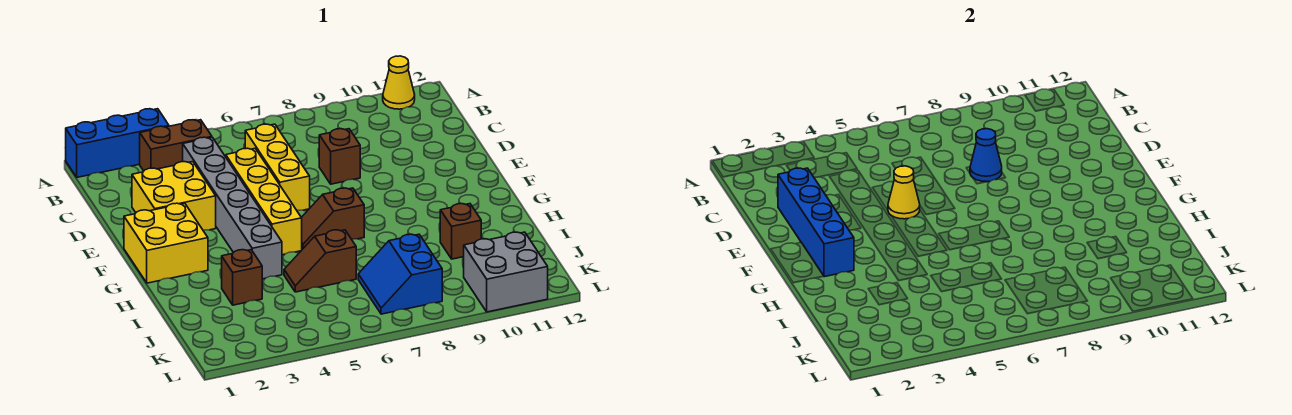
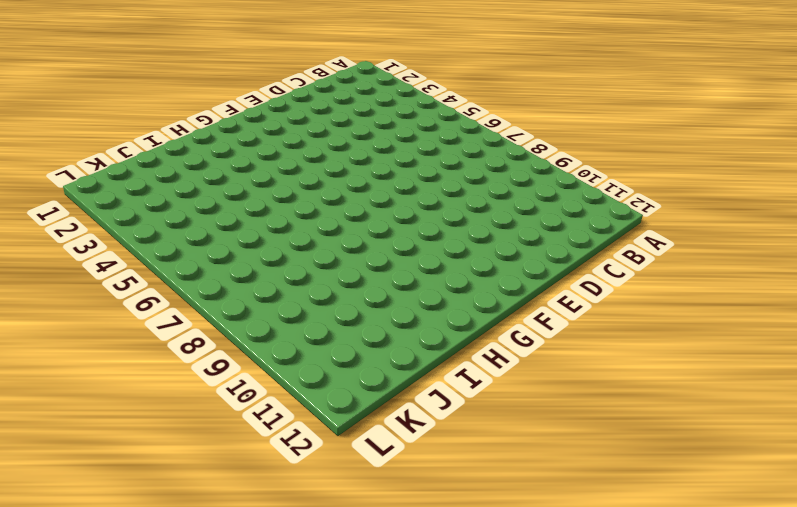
none -> blue 1x3 brick [66,109,169,177]
none -> yellow 1x1 cone [383,56,415,109]
none -> brown 1x2 brick [140,120,212,171]

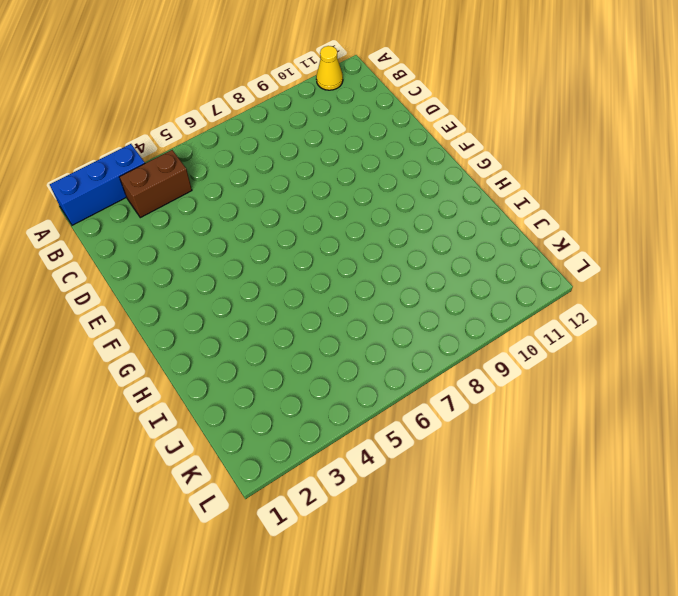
none -> grey 1x6 brick [183,137,282,279]
none -> yellow 1x3 brick [245,124,310,210]
none -> yellow 2x2 brick [132,162,216,230]

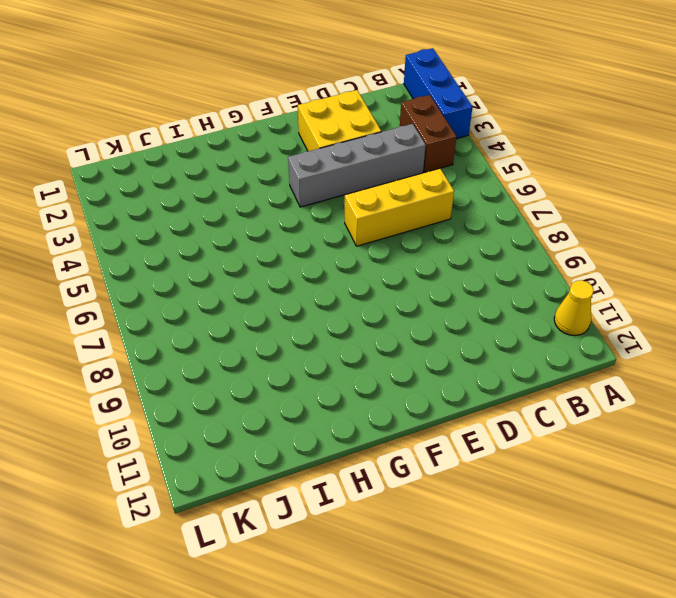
grey 1x4 brick [288,124,426,207] -> grey 1x6 brick [183,137,282,279]
none -> yellow 1x4 brick [226,148,302,255]
none -> brown 1x1 brick [319,129,360,184]
none -> yellow 2x2 brick [124,203,208,283]

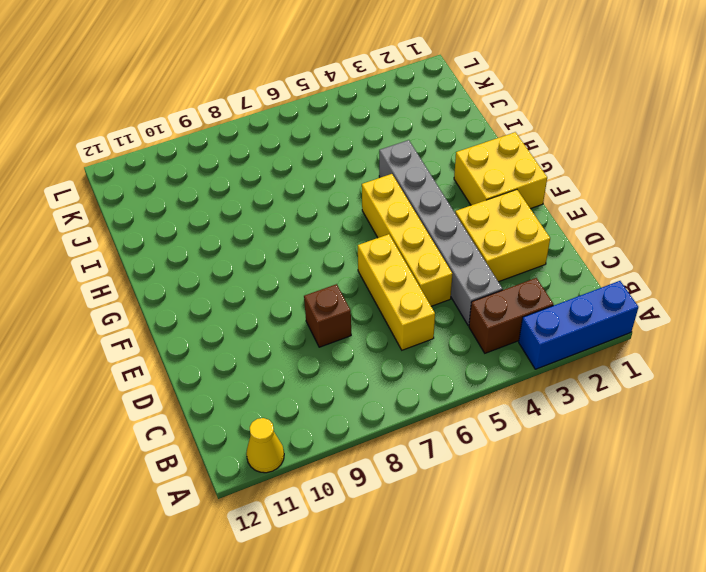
none -> brown 1x2 slope [301,188,364,249]
none -> brown 1x1 brick [222,250,262,305]
none -> brown 1x2 slope [284,230,356,292]

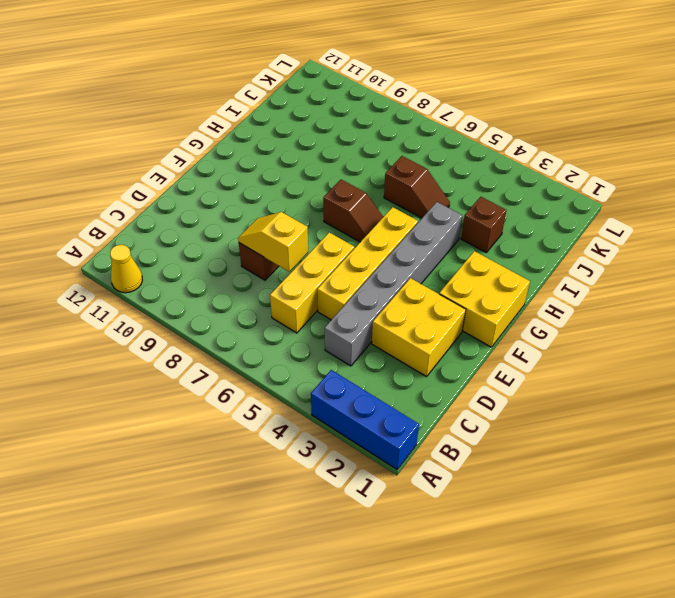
yellow 1x2 slope [238,212,308,272] -> blue 1x1 cone [970,129,1002,182]
none -> brown 1x2 brick [140,120,212,171]
none -> brown 1x1 brick [440,204,481,259]
none -> blue 2x2 slope [358,234,442,314]

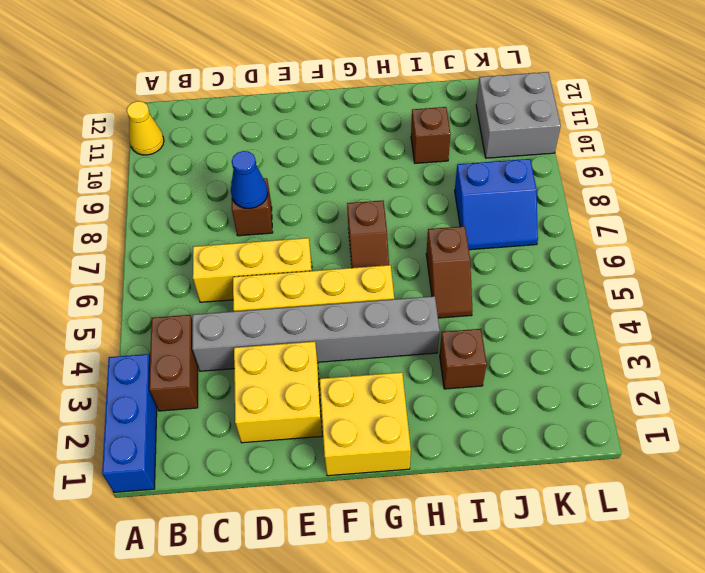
none -> blue 1x4 brick [778,168,854,277]
none -> yellow 1x1 cone [888,166,920,219]

